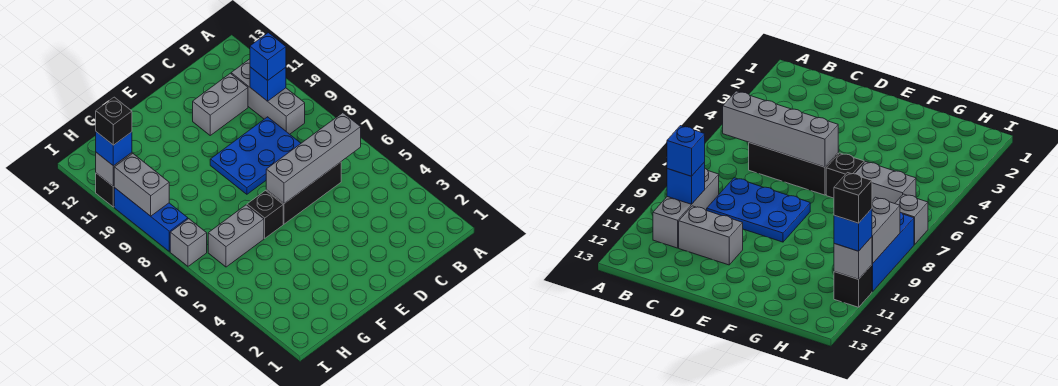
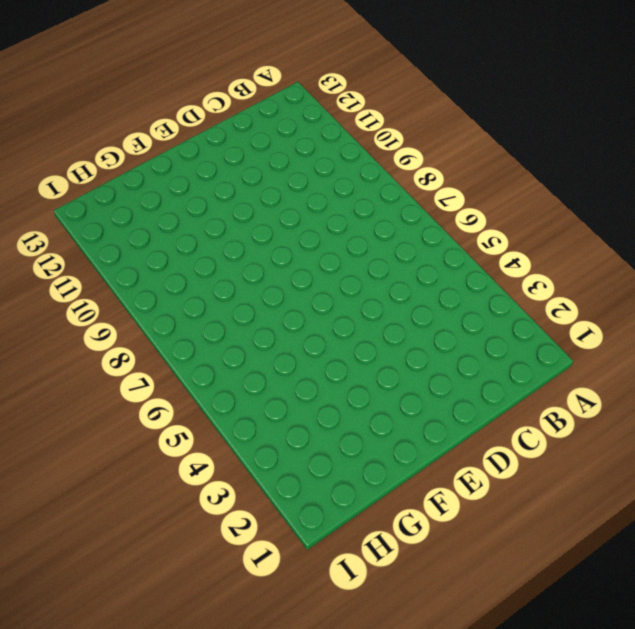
none -> grey 1x3 brick [231,59,305,134]
none -> black 1x3 brick [266,162,341,224]
none -> blue 2x3 plate [210,117,301,194]

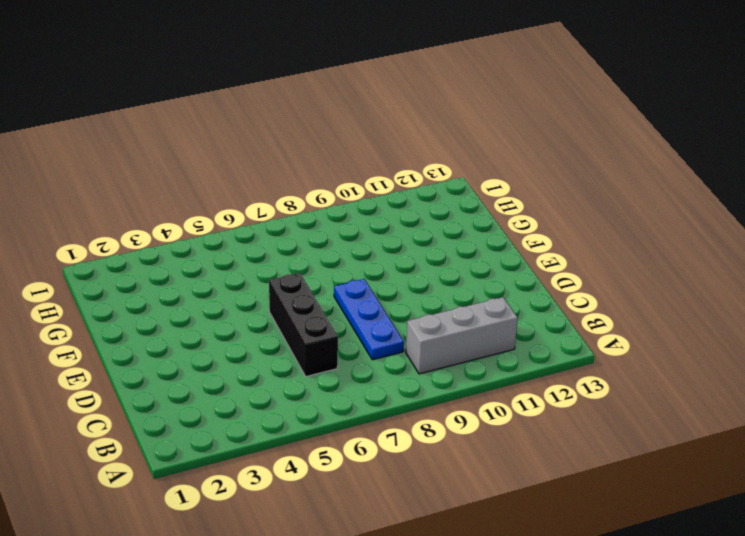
blue 1x3 plate [334,279,404,360] -> blue 2x3 plate [210,117,301,194]
none -> grey 1x2 brick [193,73,248,135]
none -> black 1x1 brick [247,191,283,238]
none -> grey 1x2 brick [208,205,264,267]

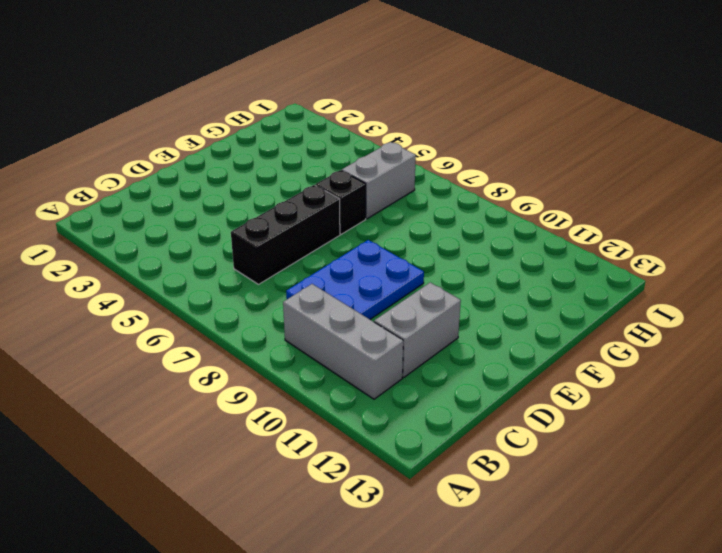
none -> grey 1x1 brick [170,219,207,266]
none -> blue 1x3 brick [114,188,188,252]
none -> black 1x1 brick [96,173,114,207]

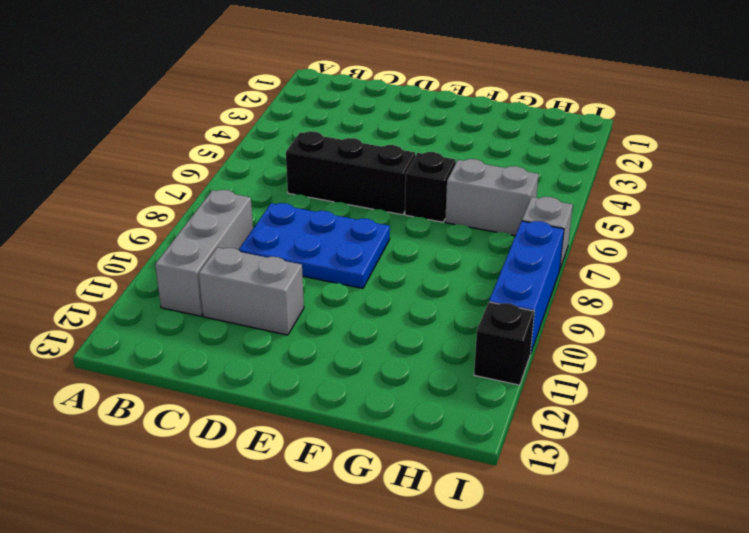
none -> grey 1x4 brick [266,113,361,203]
none -> blue 1x1 brick [250,67,286,101]
none -> grey 1x2 brick [114,153,169,216]

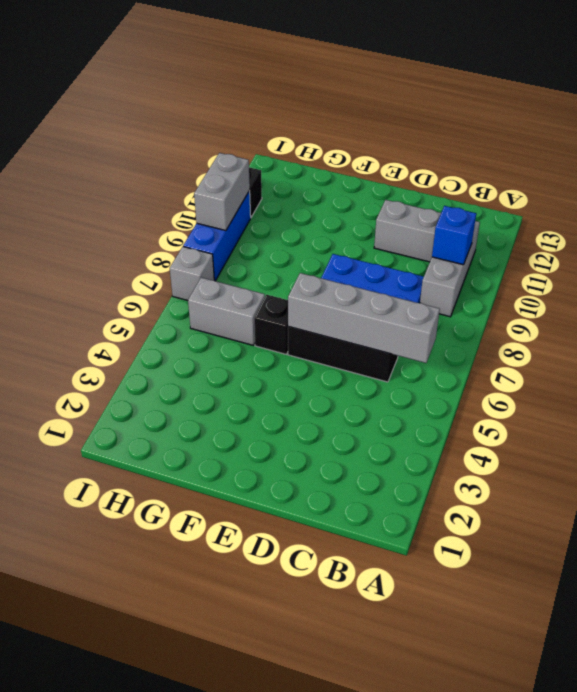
none -> grey 1x1 brick [96,152,132,187]
none -> blue 1x1 brick [250,33,286,81]
none -> blue 1x1 brick [96,132,132,166]

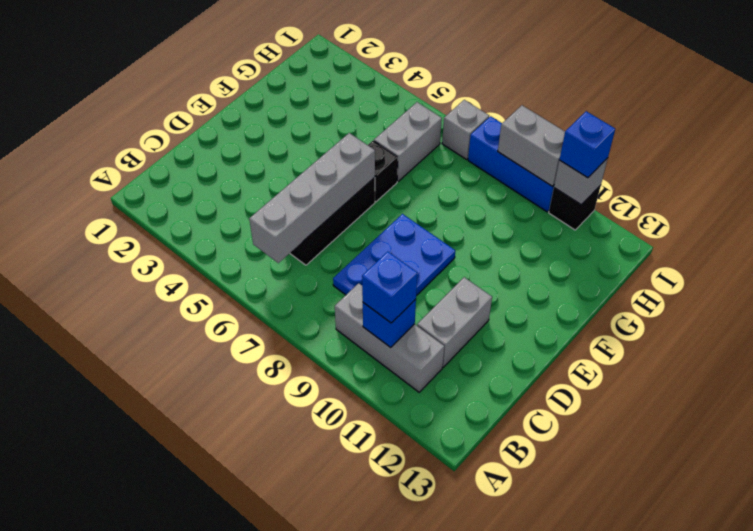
none -> black 1x1 brick [96,97,132,145]

